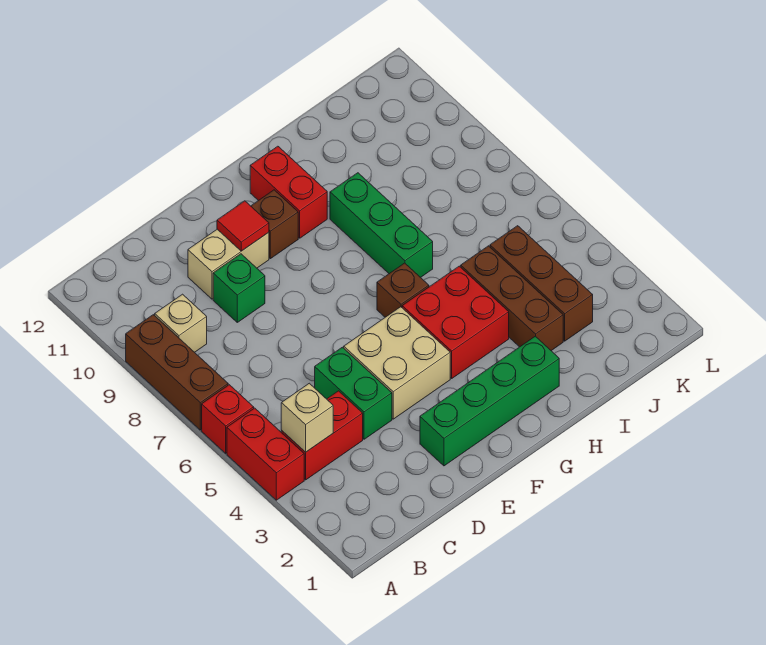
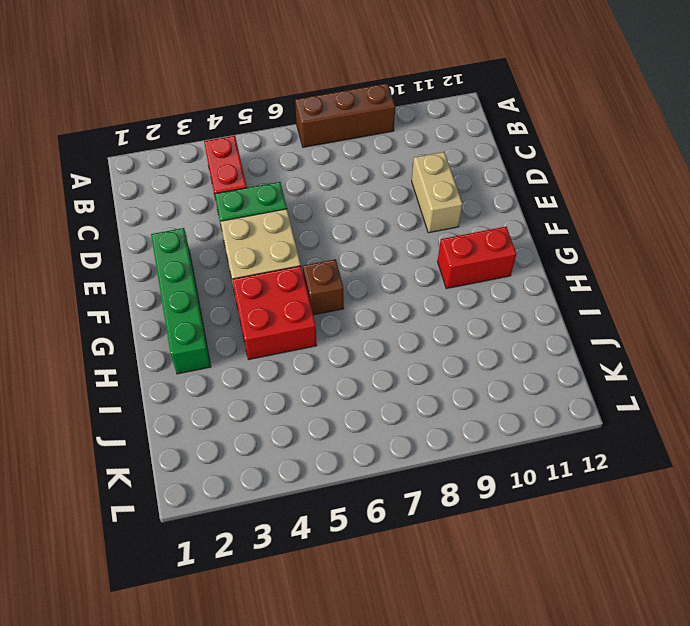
none -> red 1x2 brick [227,408,304,500]
none -> red 1x1 brick [202,385,254,453]
none -> tan 1x1 brick [155,294,207,352]

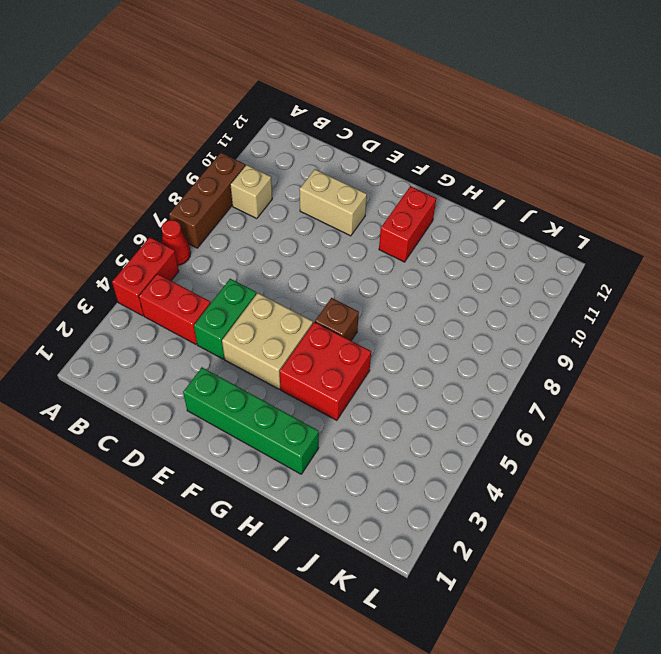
red 1x1 cone [161,220,191,265] -> red 1x1 brick [202,385,254,453]
none -> green 1x1 brick [213,254,265,322]
none -> brown 1x1 brick [251,190,298,259]
none -> green 1x3 brick [330,173,433,277]

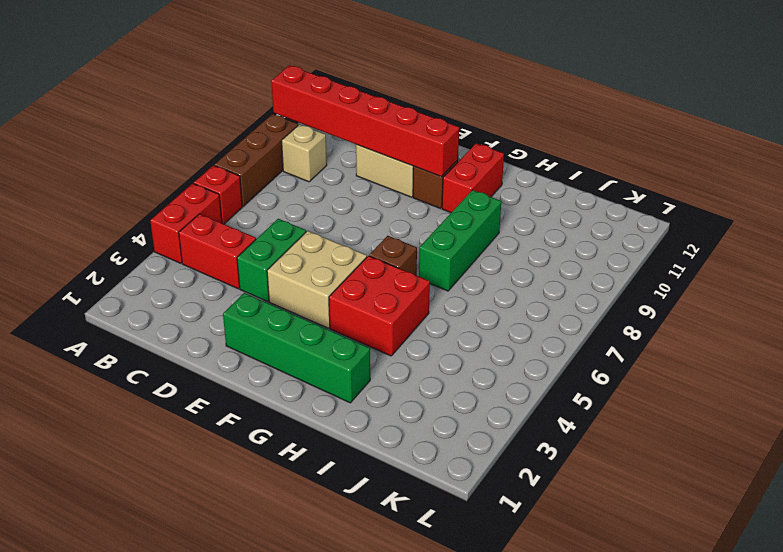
red 1x6 brick [271,65,459,177] -> red 1x1 tile [217,201,269,251]
none -> green 1x1 brick [213,254,265,322]
none -> brown 1x3 brick [461,246,563,351]
none -> brown 1x3 brick [490,226,593,341]

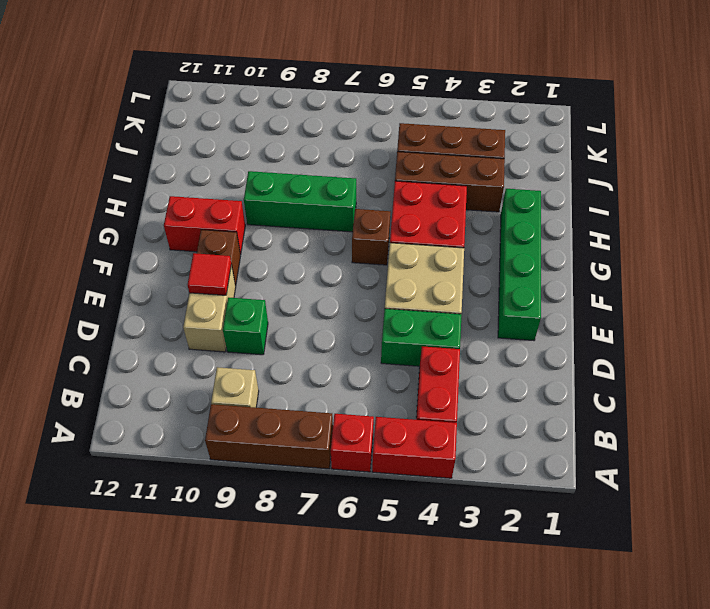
none -> tan 1x1 brick [281,383,333,452]

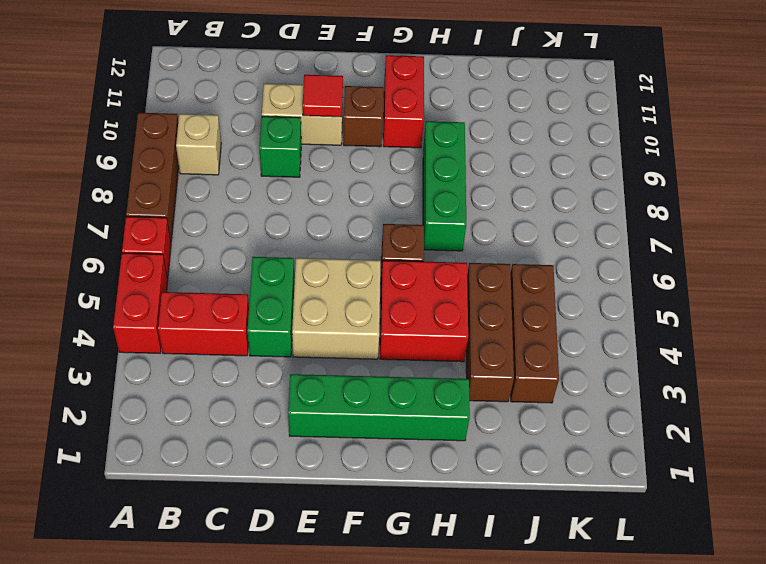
none -> tan 1x1 brick [281,383,333,452]

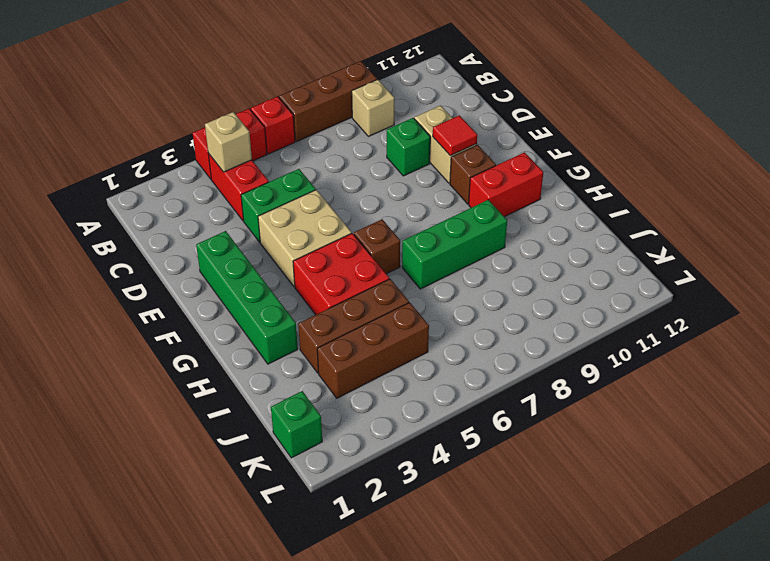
green 1x1 brick [271,391,322,458] -> none

